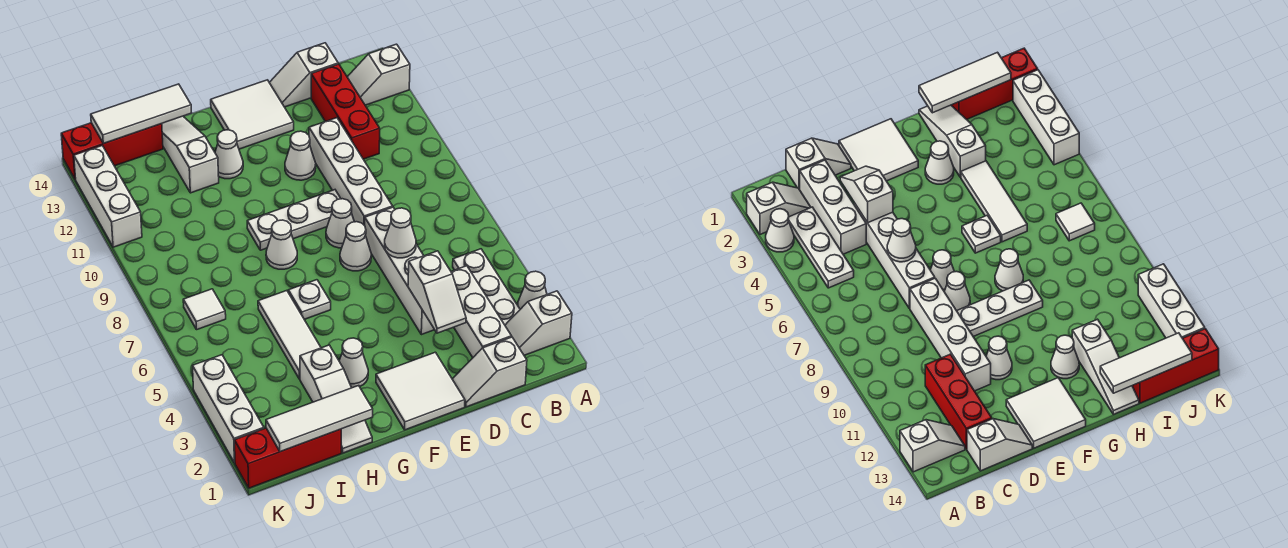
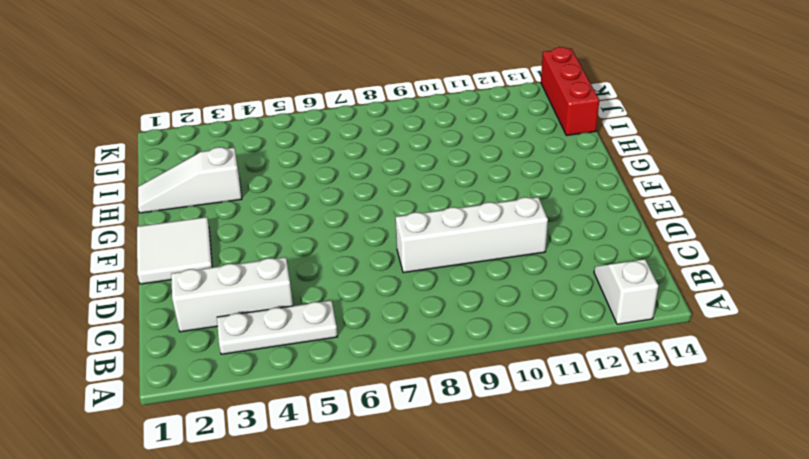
none -> white 1x2 slope [505,291,572,355]
none -> white 1x1 cone [518,271,547,309]
none -> white 1x2 slope [452,337,527,407]
none -> red 1x3 brick [311,64,380,159]

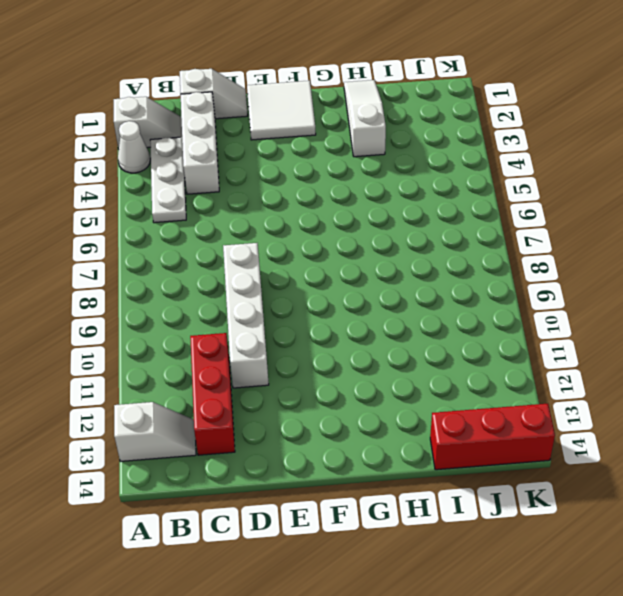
none -> white 1x2 slope [269,43,338,107]
none -> white 1x4 brick [365,207,435,335]
none -> white 1x1 cone [340,222,371,271]
none -> white 1x1 cone [326,199,354,248]

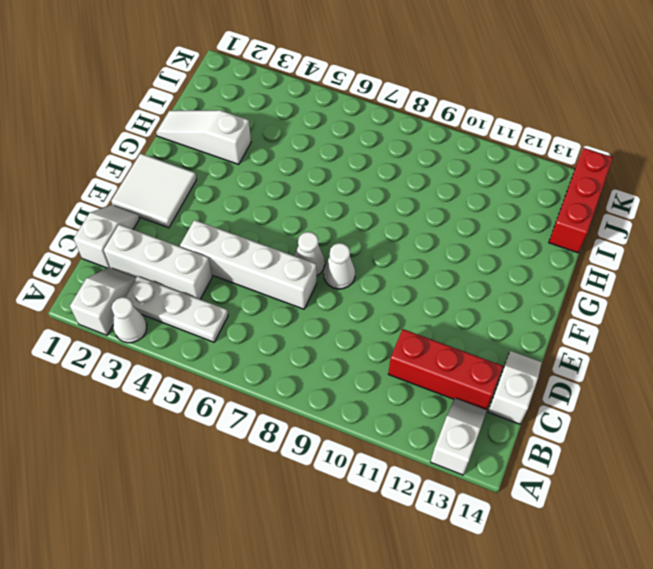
none -> white 1x4 brick [309,118,393,226]
none -> white 1x3 plate [247,190,341,250]
none -> white 1x1 cone [285,131,316,180]
none -> white 2x2 tile [211,80,294,149]

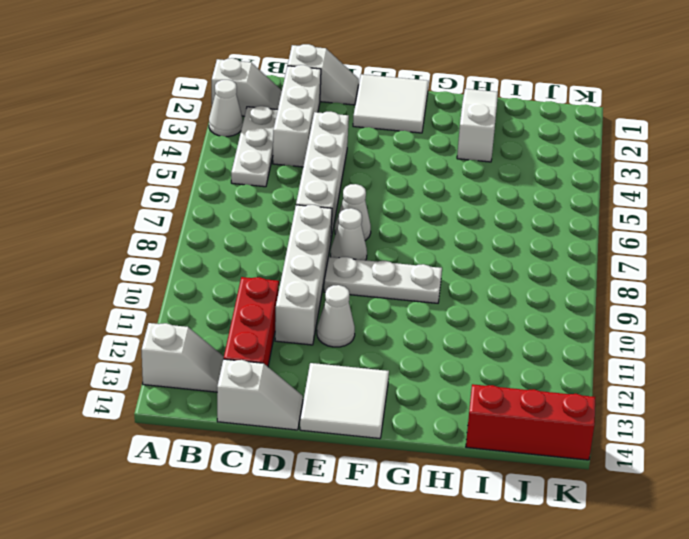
none -> white 1x1 cone [339,338,368,388]
none -> white 1x1 plate [288,280,331,319]
none -> white 1x1 cone [266,220,297,269]
none -> white 1x1 cone [215,130,243,179]

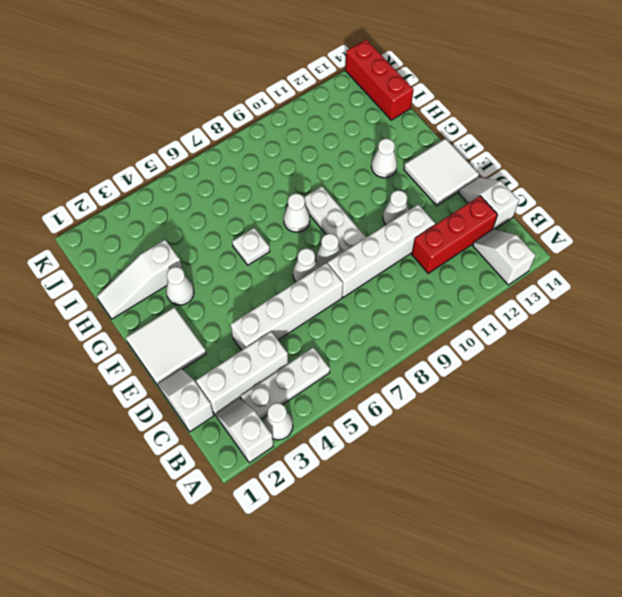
none -> white 1x3 tile [258,291,321,379]
none -> white 1x3 slope [162,116,219,193]
none -> red 1x3 brick [235,428,341,488]
none -> white 1x1 tile [183,289,226,329]

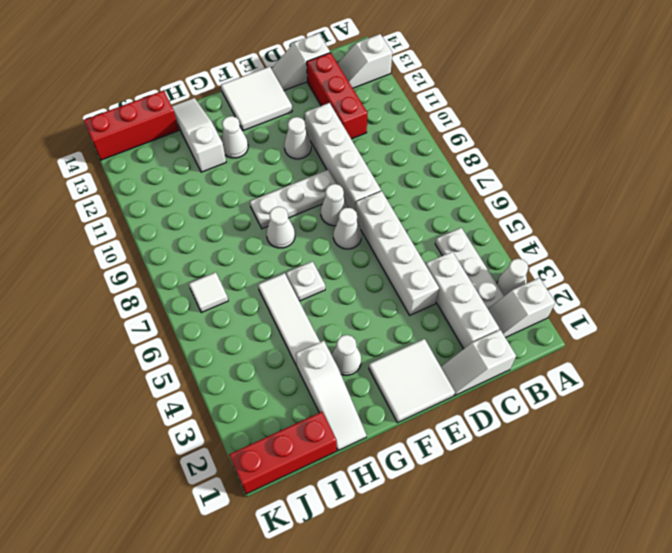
none -> white 1x3 brick [193,355,264,463]
none -> white 1x3 brick [74,146,142,247]
none -> white 1x2 slope [408,251,466,333]
none -> white 1x1 cone [385,208,416,258]

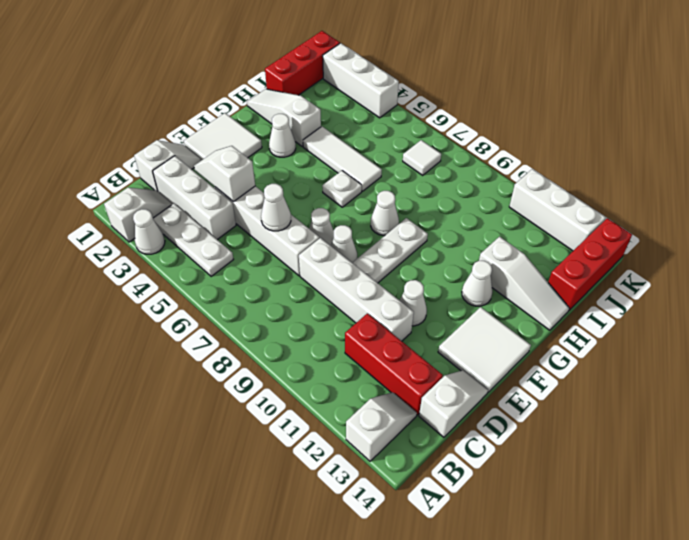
none -> white 1x3 tile [266,386,373,452]
none -> white 1x3 tile [91,84,191,144]

